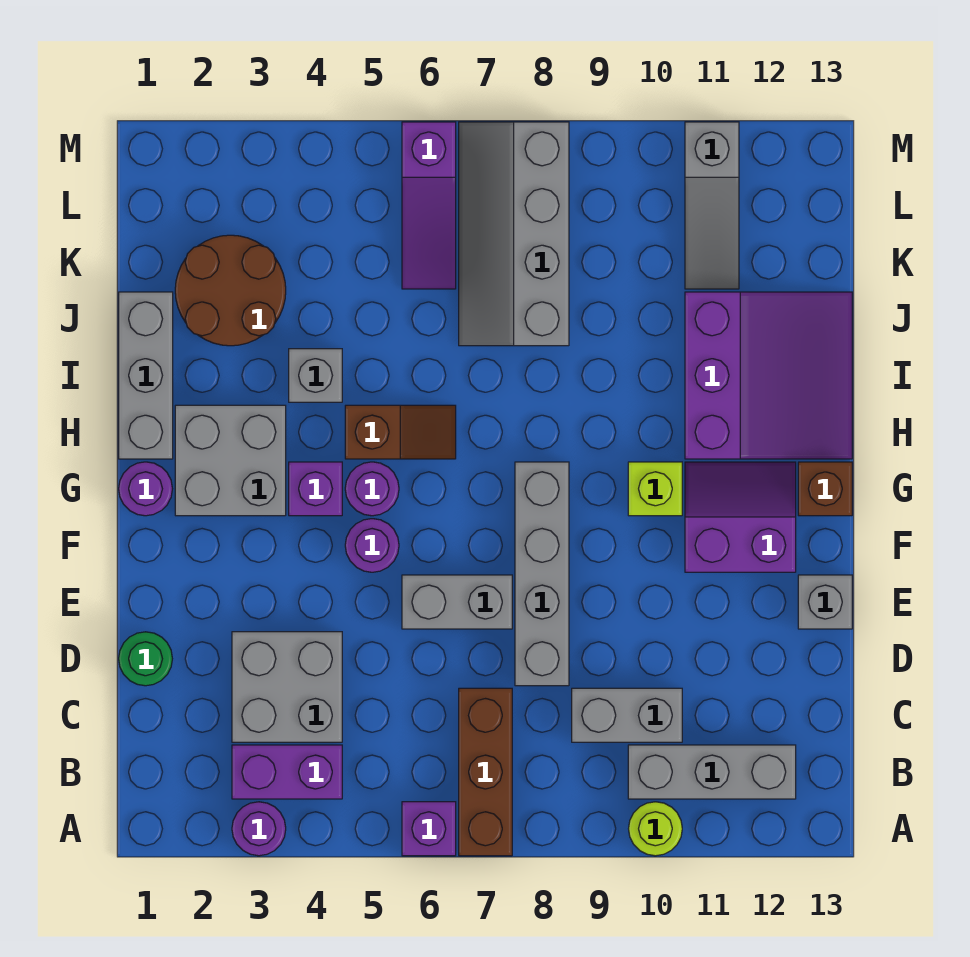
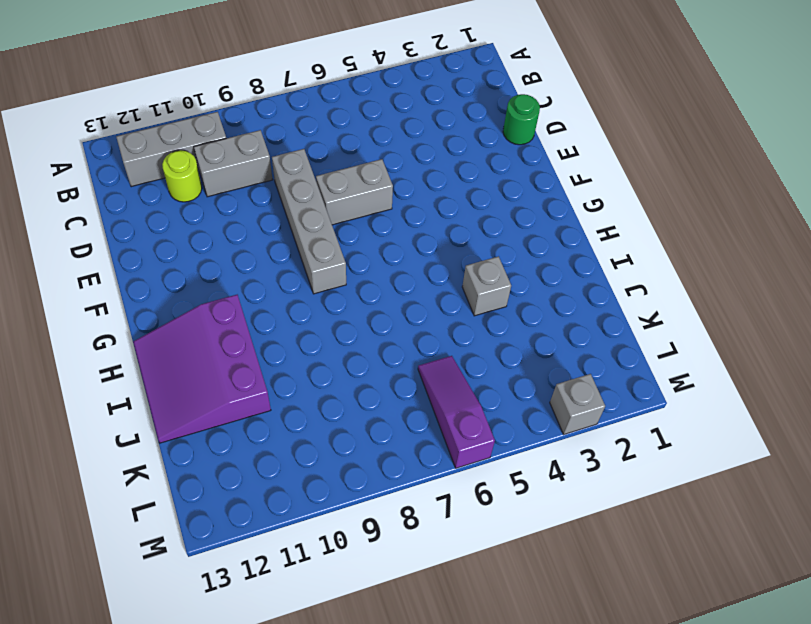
lime 1x1 round brick [162,150,202,202] -> lime 1x1 round brick moved to [629,802,682,856]
grey 1x1 brick [550,374,605,434] -> grey 1x1 brick moved to [798,575,852,629]
none -> purple 1x1 round brick [232,802,286,856]
none -> purple 1x1 brick [402,802,456,856]
none -> brown 1x3 brick [459,688,512,856]

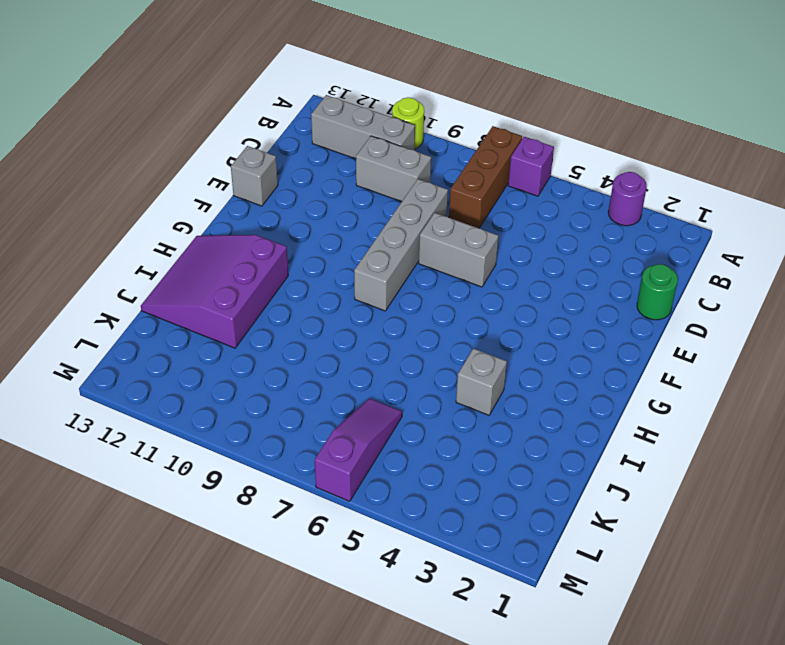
none -> purple 1x2 brick [232,745,342,799]
none -> grey 2x2 brick [232,632,342,742]
none -> purple 1x1 round brick [345,519,399,572]

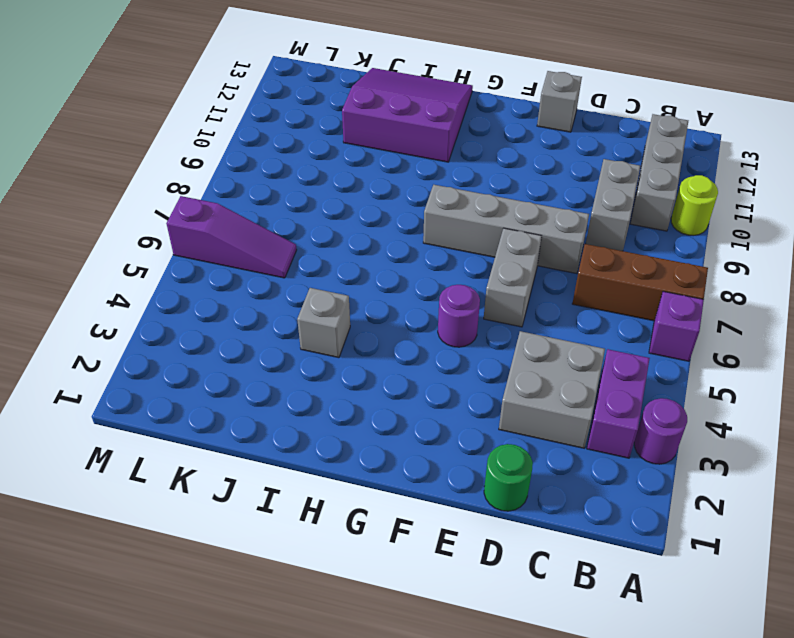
none -> purple 2x2 slope [685,462,796,572]
none -> purple 1x1 round brick [119,462,172,516]
none -> grey 2x2 brick [175,405,286,516]

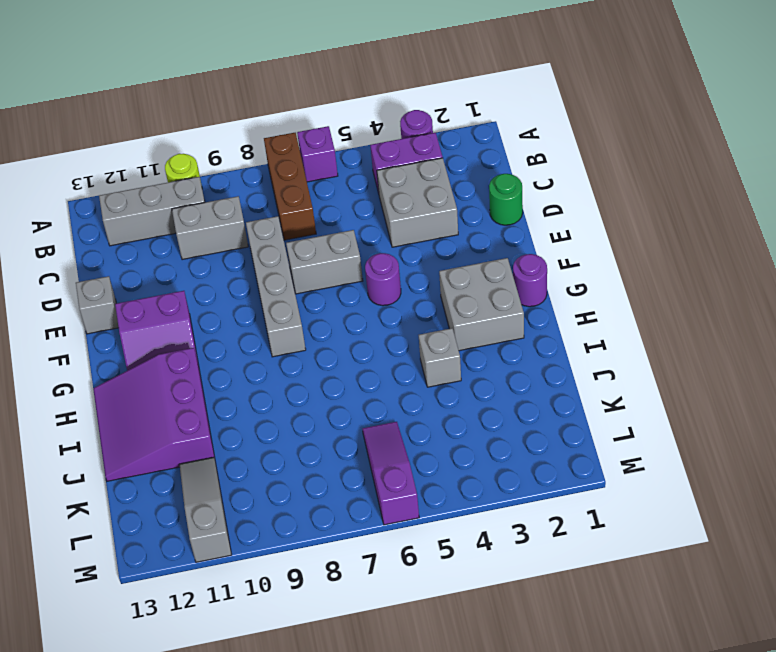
none -> purple 1x1 brick [289,462,342,516]
none -> purple 1x1 round brick [345,462,399,516]
none -> lime 1x1 brick [628,462,682,516]

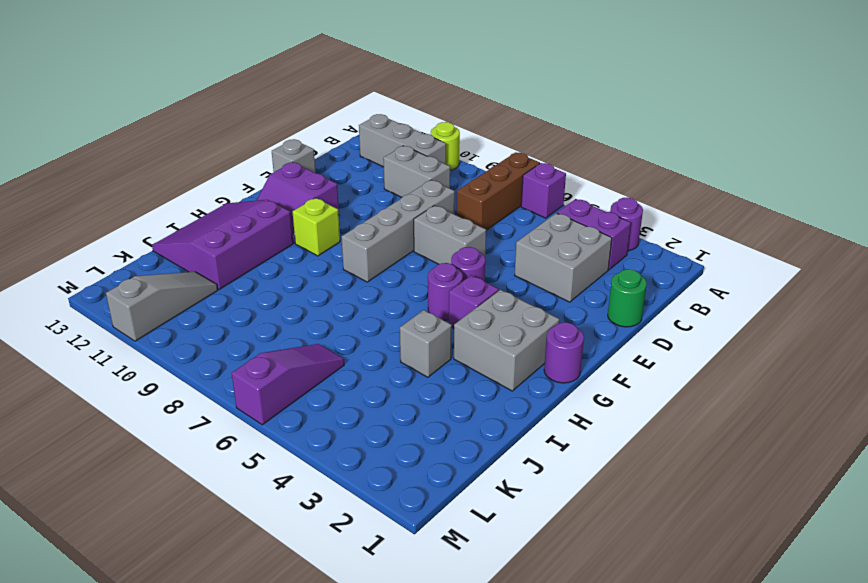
none -> brown 1x1 brick [798,462,852,516]
none -> grey 1x3 brick [119,292,173,459]
none -> brown 1x2 slope [345,405,456,459]

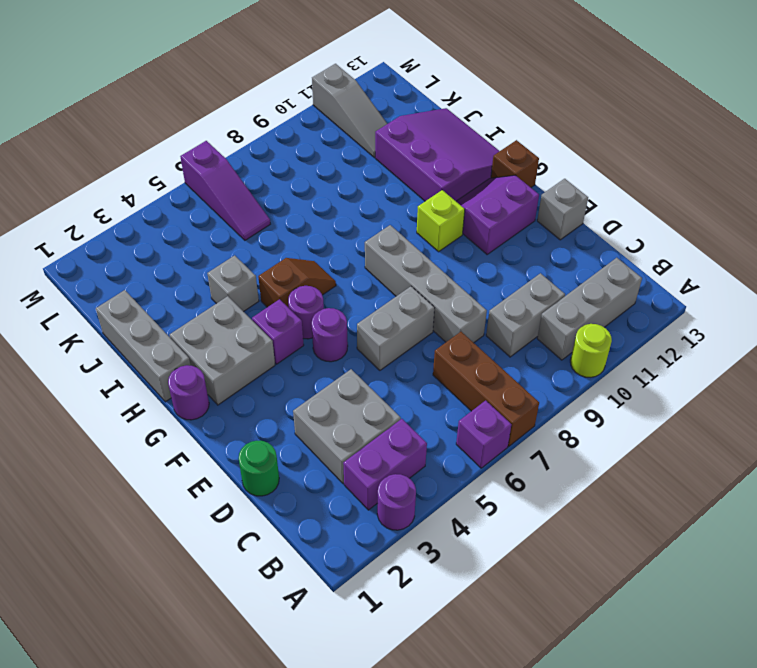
none -> brown 2x2 round brick [175,235,286,346]
none -> grey 2x4 slope [459,122,569,346]

